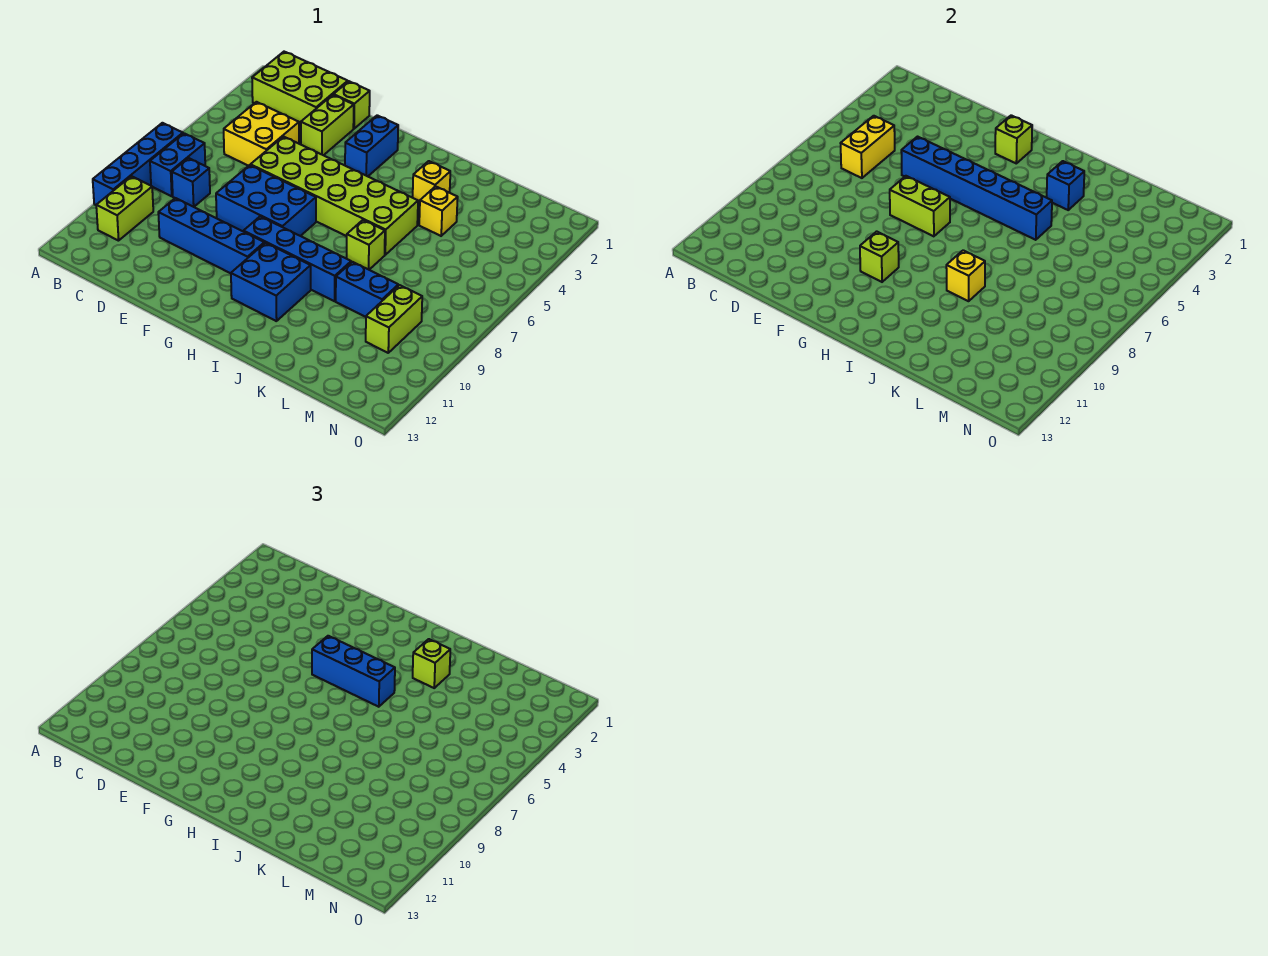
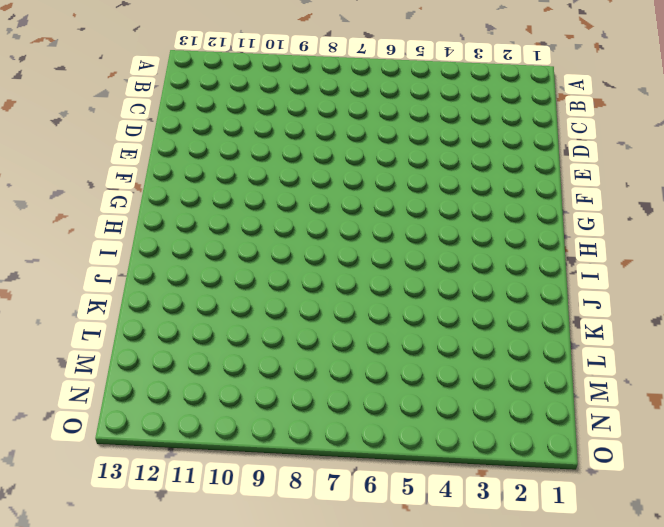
none -> blue 1x4 brick [93,123,183,205]
none -> lime 2x3 brick [252,52,348,125]
none -> blue 1x2 brick [150,133,205,196]

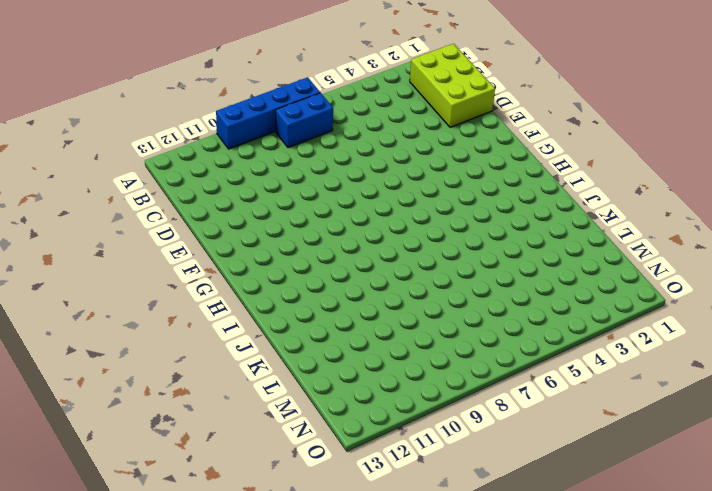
none -> lime 1x2 brick [96,176,153,241]
none -> yellow 2x2 brick [224,102,299,166]
none -> blue 1x1 brick [172,158,210,207]

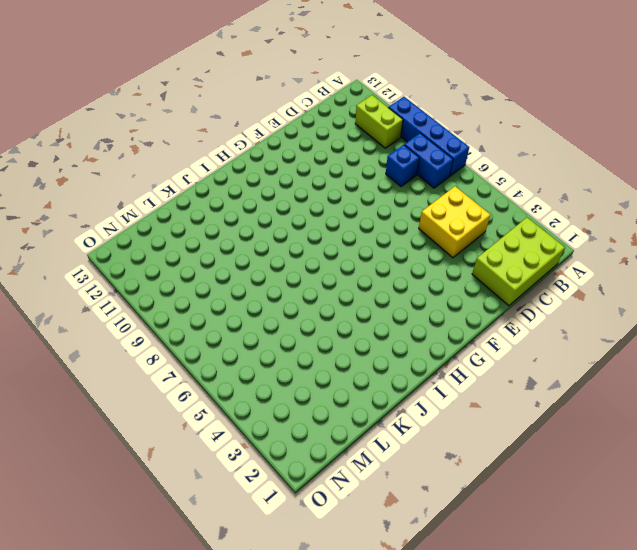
none -> blue 1x4 brick [158,198,264,273]
none -> lime 1x1 brick [334,81,370,129]
none -> lime 1x2 brick [301,95,354,155]

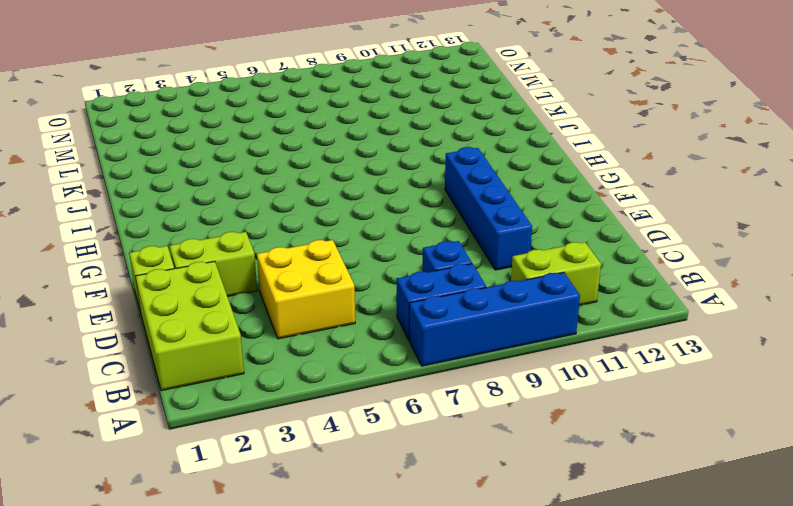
none -> lime 2x6 brick [251,137,418,255]
none -> blue 2x3 brick [216,165,316,236]
none -> blue 1x2 brick [345,115,398,176]

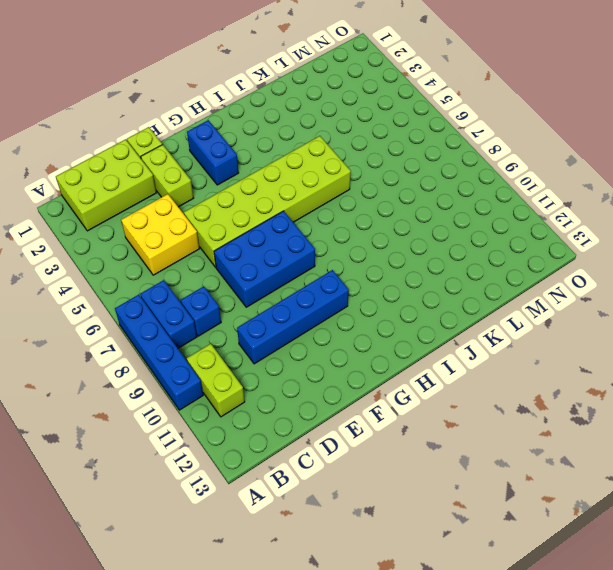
none -> blue 1x4 brick [243,216,351,301]
none -> blue 2x2 brick [231,243,311,321]
none -> yellow 1x1 brick [413,161,450,203]

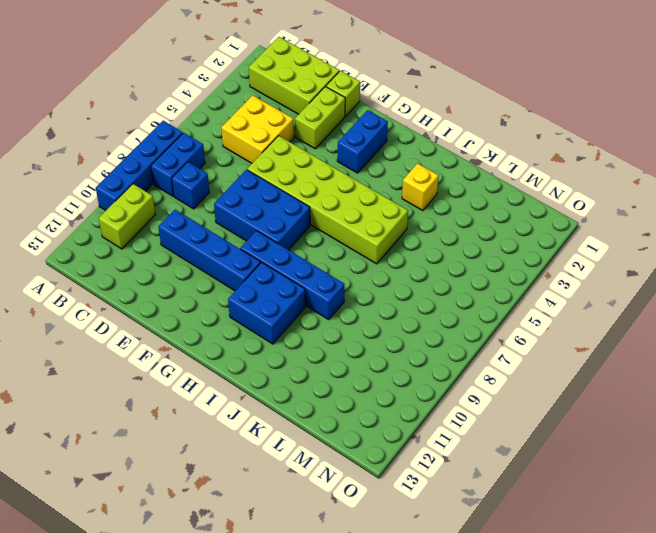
none -> lime 1x1 brick [347,220,385,270]
none -> yellow 1x1 brick [419,186,458,236]
none -> blue 1x2 brick [336,262,398,317]

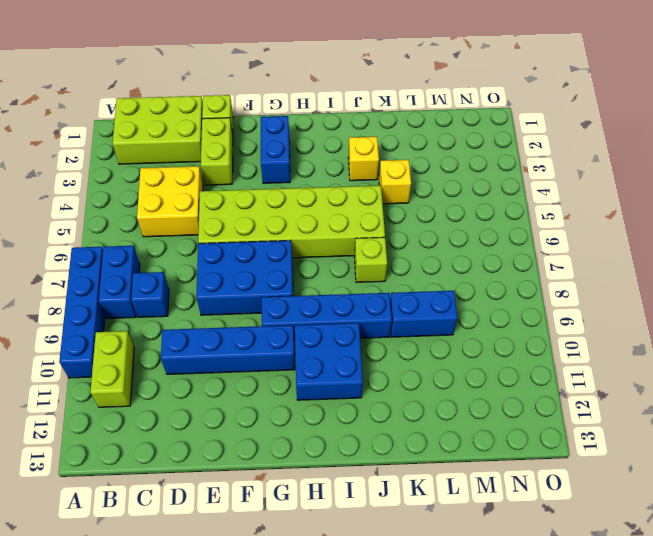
none -> lime 1x2 brick [366,285,422,353]
none -> yellow 1x2 brick [841,116,895,178]
none -> blue 1x6 brick [901,137,1052,240]

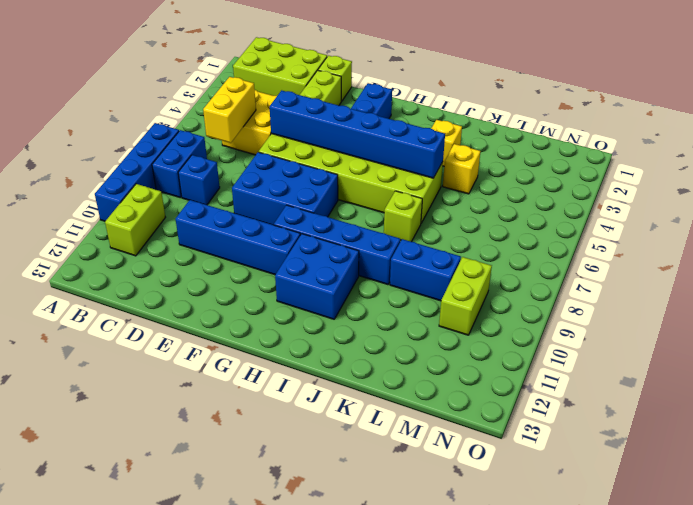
none -> lime 1x2 brick [890,176,950,236]
none -> lime 1x1 brick [995,115,1032,163]
none -> lime 1x1 brick [860,231,899,282]

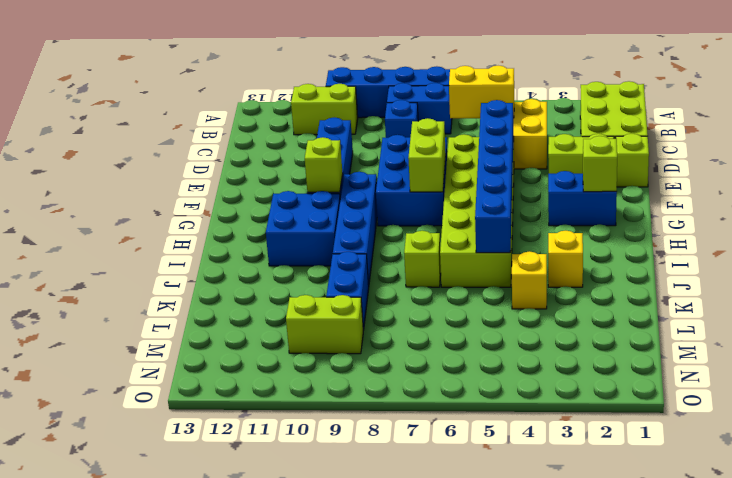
none -> blue 1x1 brick [1047,161,1084,210]
none -> yellow 1x1 brick [946,250,985,301]
none -> blue 1x3 brick [312,636,395,707]

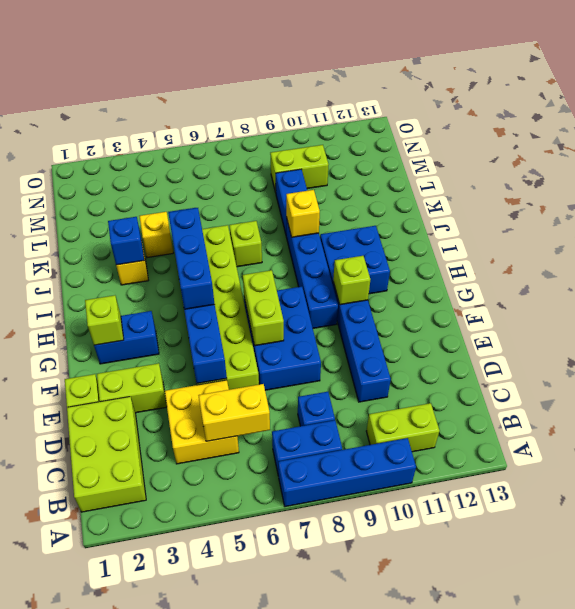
none -> lime 1x1 brick [413,639,450,688]

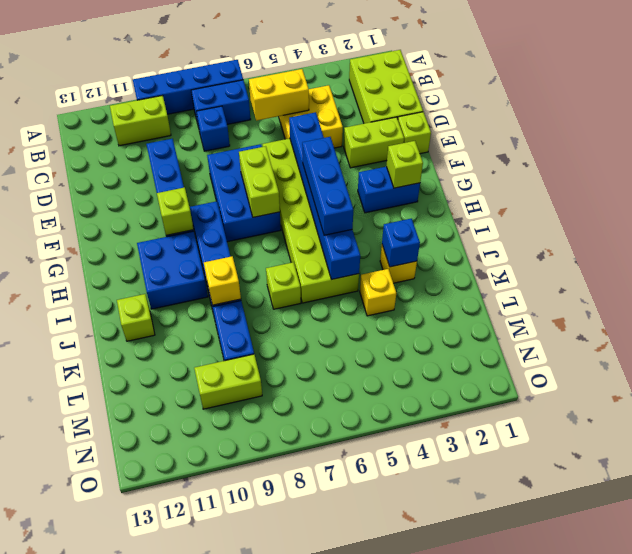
lime 1x1 brick [117,294,155,341] -> lime 1x1 brick moved to [413,639,450,688]

